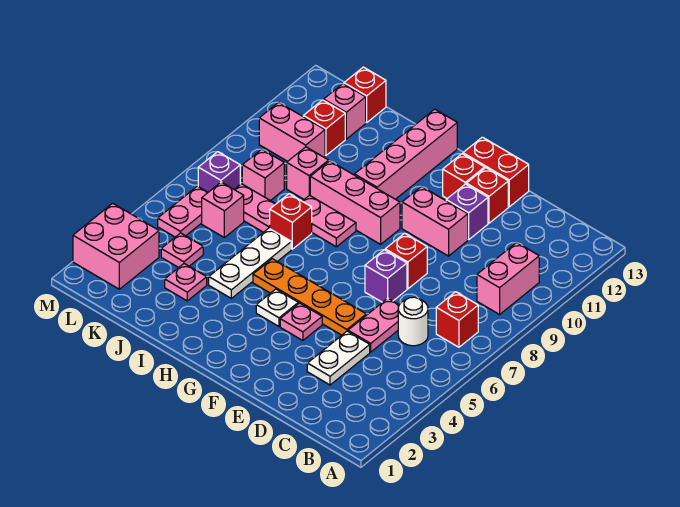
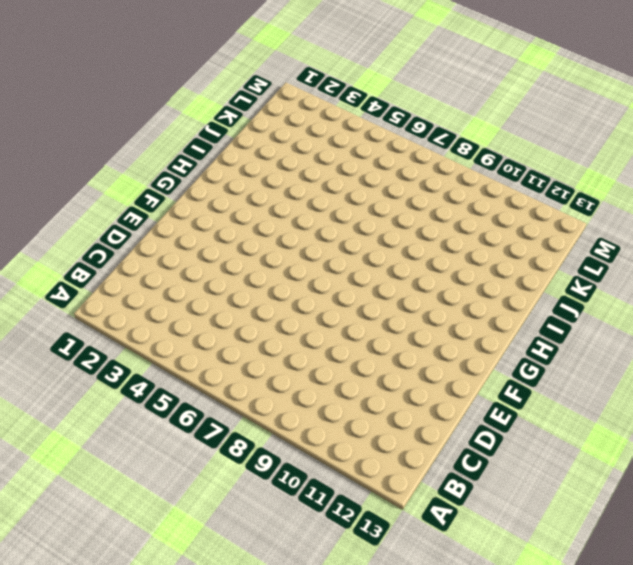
none -> red 1x1 brick [436,292,478,347]
none -> pink 1x2 brick [477,242,539,314]
none -> white 1x1 round brick [398,297,428,346]
none -> white 1x2 plate [307,331,370,385]

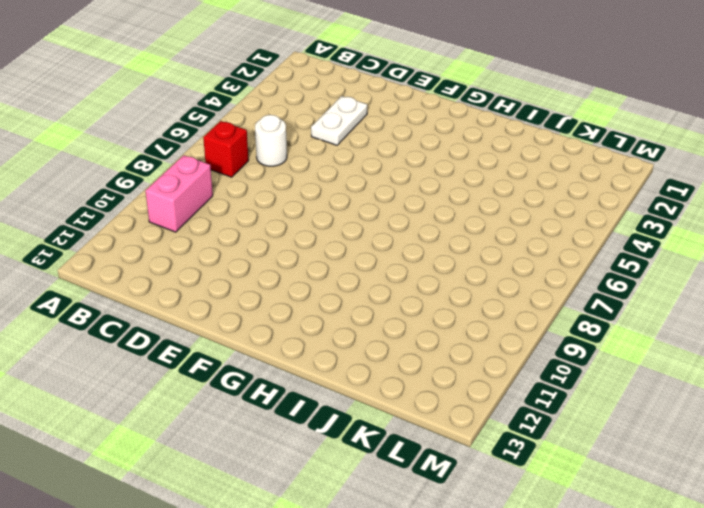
none -> pink 1x2 plate [348,298,399,352]
none -> orange 1x4 plate [253,259,366,335]
none -> purple 1x1 brick [365,250,407,302]
none -> red 1x1 brick [385,233,427,289]

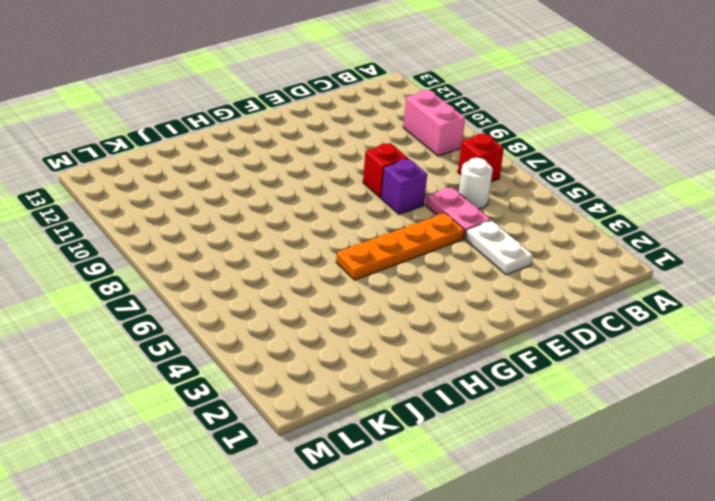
none -> pink 1x2 brick [402,186,468,256]
none -> purple 1x1 brick [446,184,488,239]
none -> red 1x1 brick [466,168,508,223]
none -> red 1x2 brick [463,137,529,207]

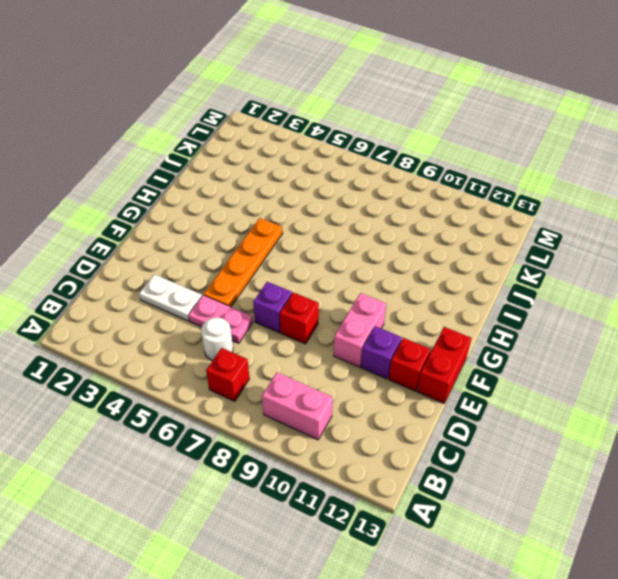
none -> pink 1x1 plate [280,303,322,341]
none -> red 1x1 brick [443,154,485,199]
none -> white 1x1 plate [256,289,298,326]
none -> pink 1x3 brick [310,161,400,244]

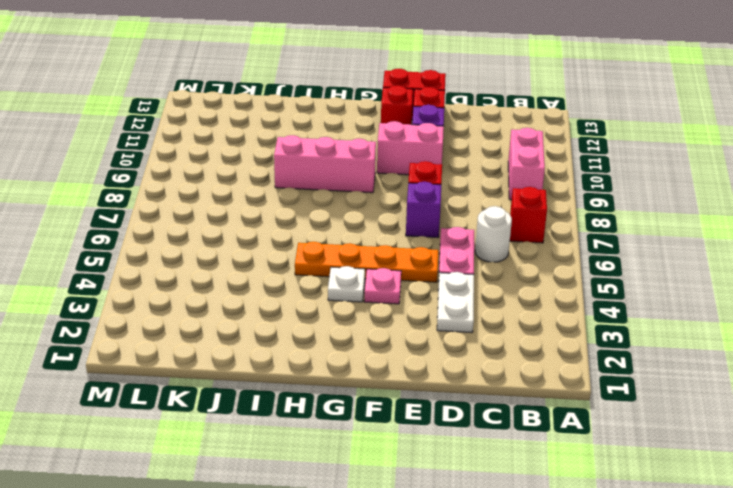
none -> pink 1x2 plate [303,195,356,247]
none -> pink 1x4 brick [354,109,457,199]
none -> white 1x3 plate [209,228,291,298]
none -> red 1x1 brick [270,194,312,249]

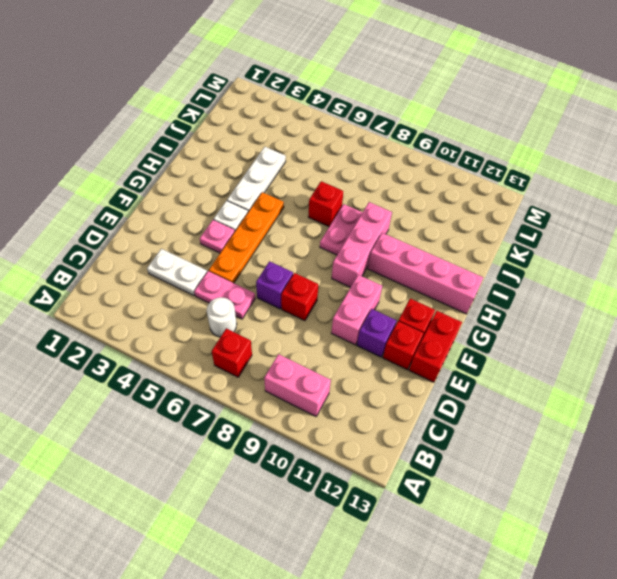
white 1x3 plate [227,147,286,212] -> white 1x3 plate turned to [209,228,291,298]
none -> pink 1x1 plate [165,264,207,301]
none -> pink 1x2 plate [234,184,276,232]
none -> pink 1x1 brick [287,147,329,199]
none -> pink 1x1 plate [161,233,203,268]

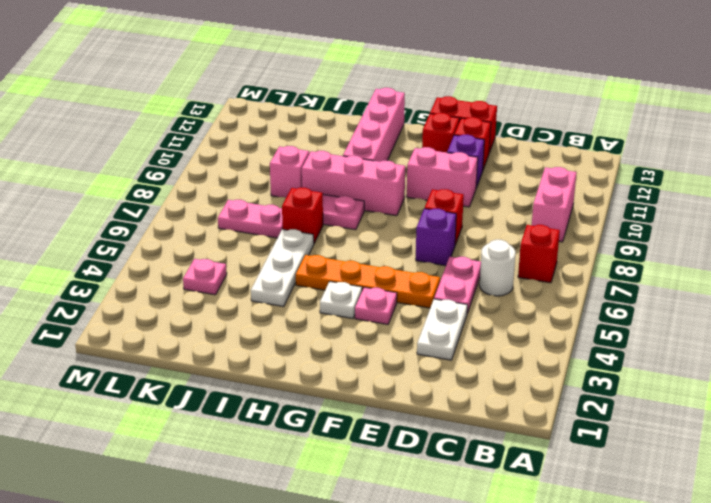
none -> pink 1x1 plate [165,264,207,301]
none -> pink 1x1 brick [202,182,244,238]
none -> pink 1x1 brick [242,149,284,201]
none -> pink 1x2 brick [259,102,325,161]

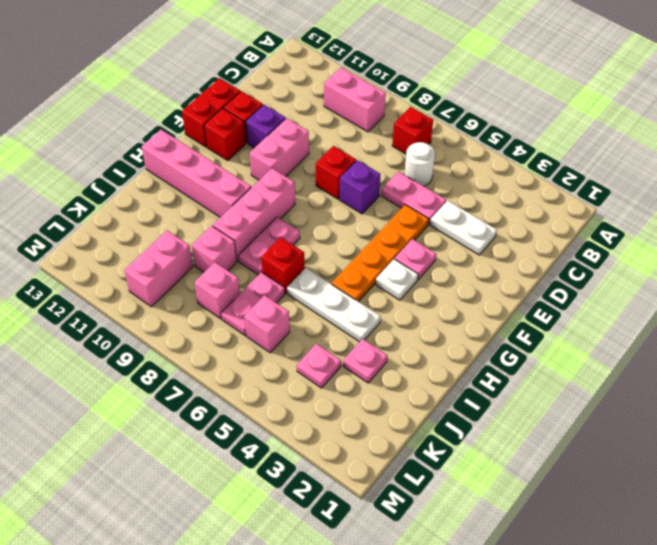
none -> red 1x1 brick [303,100,345,155]
none -> pink 1x1 brick [324,84,366,139]
none -> red 1x1 brick [344,67,386,123]
none -> pink 2x2 brick [73,203,159,289]

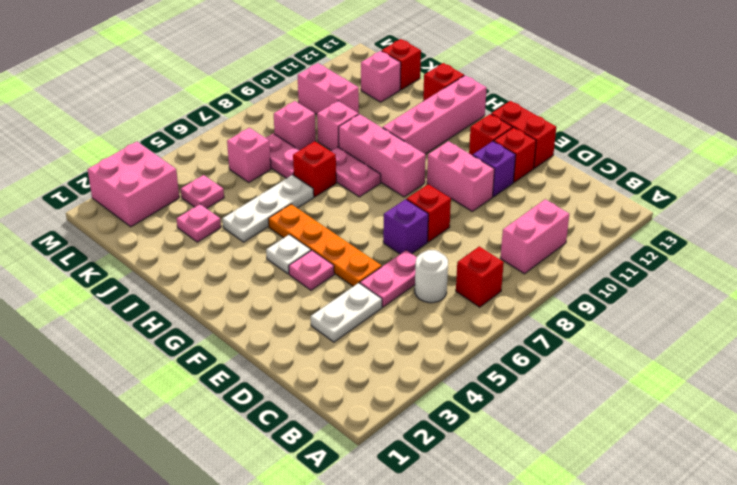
red 1x1 brick [423,63,464,101] -> red 1x1 brick moved to [303,100,345,155]
none -> pink 1x2 plate [158,186,208,237]
none -> purple 1x1 brick [198,152,240,192]

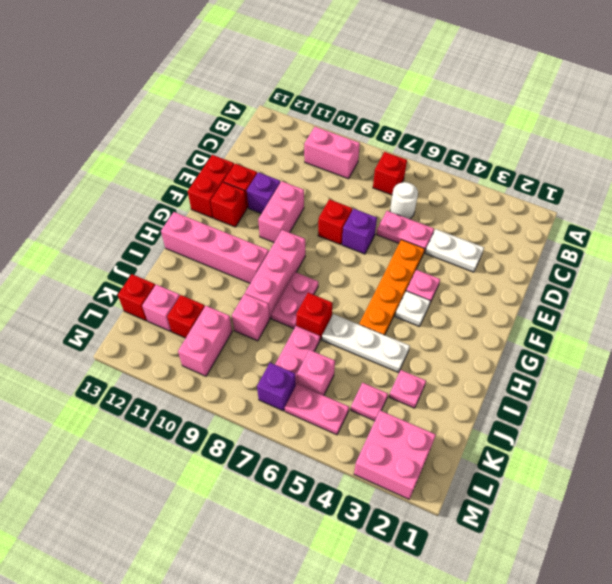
none -> pink 1x1 brick [242,149,284,201]

